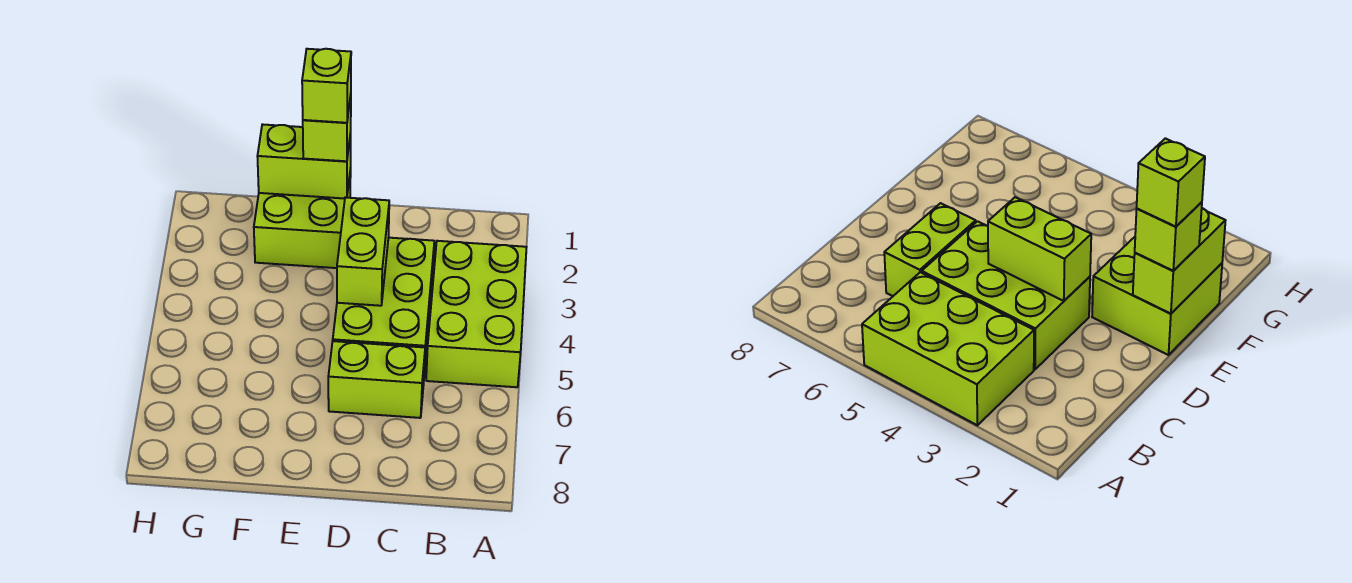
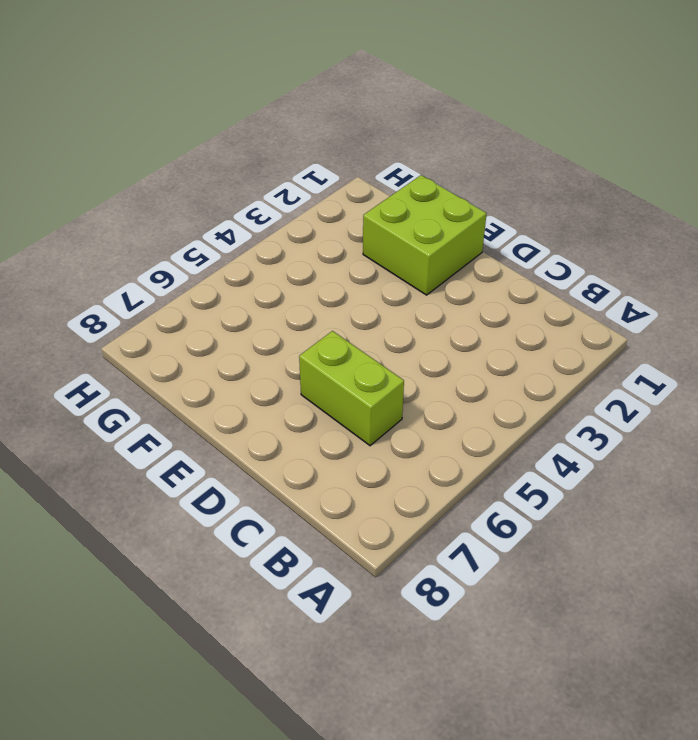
none -> lime 2x3 brick [426,241,527,387]
none -> lime 2x3 brick [333,238,434,374]

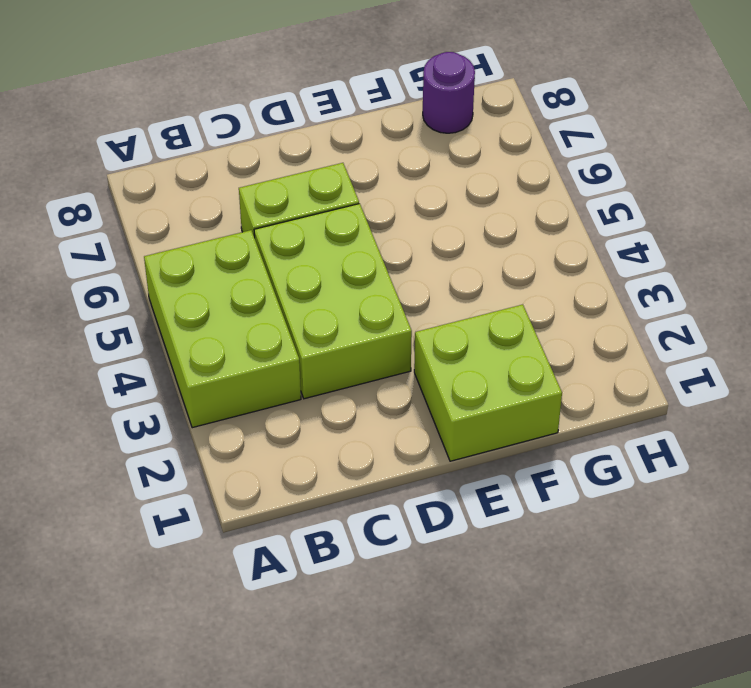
purple 1x1 round brick [423,52,475,133] -> none
none -> lime 1x2 brick [337,198,389,306]
none -> lime 1x2 brick [257,124,351,199]

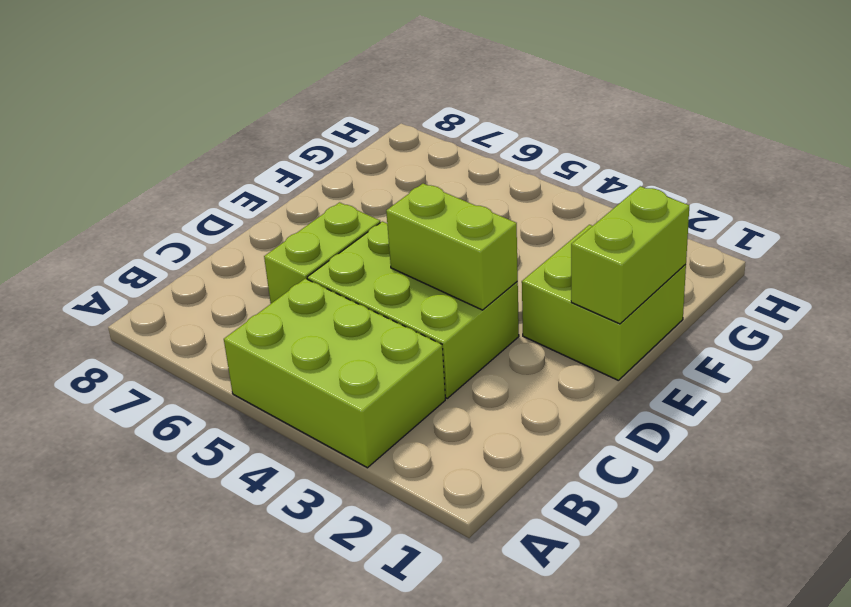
none -> lime 1x1 brick [303,95,351,161]
none -> lime 1x1 brick [302,49,351,123]

